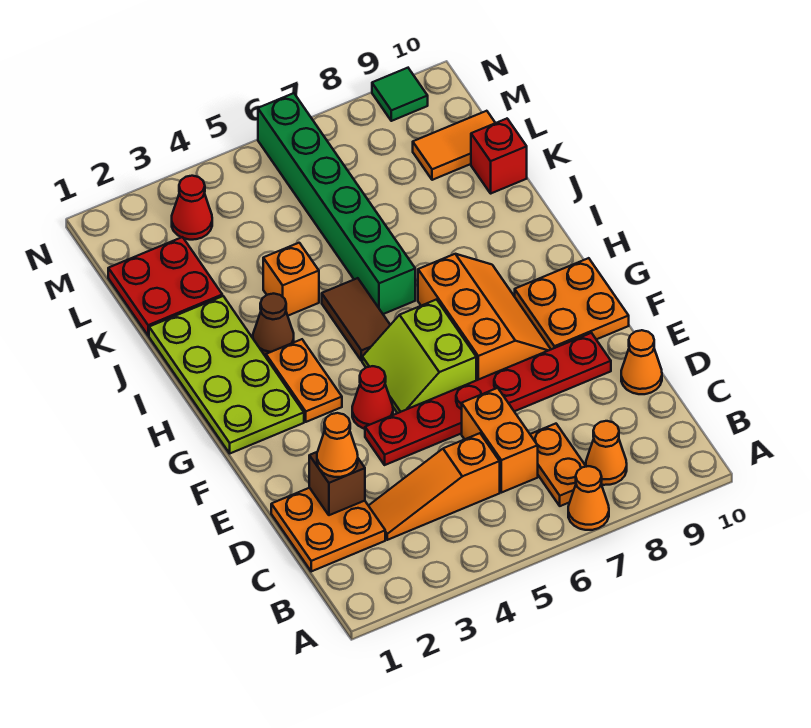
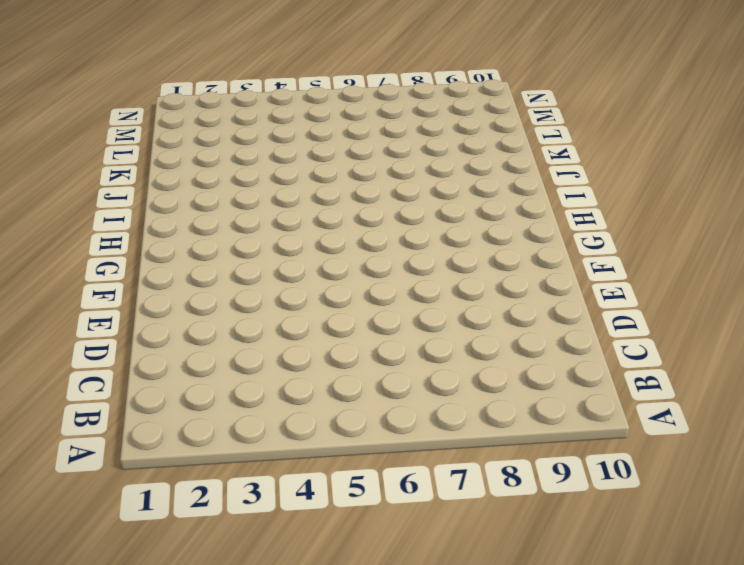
none -> orange 1x1 cone [568,466,609,530]
none -> orange 1x2 plate [530,424,586,506]
none -> orange 1x1 cone [586,421,627,485]

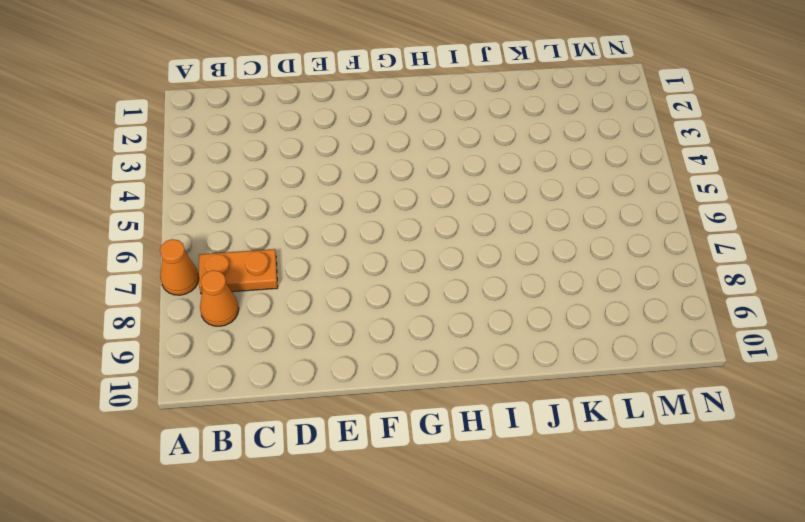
none -> orange 2x2 plate [271,488,385,571]
none -> orange 1x3 slope [369,433,500,540]
none -> orange 1x2 brick [462,388,538,493]

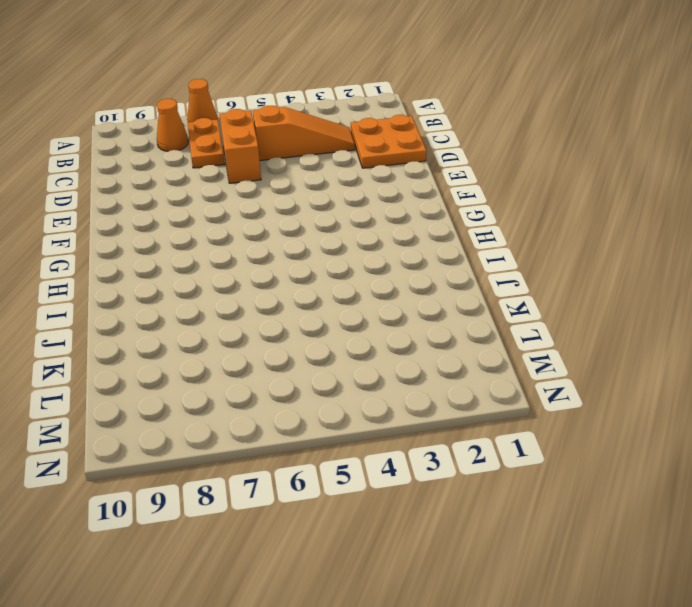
none -> orange 1x1 cone [621,330,662,394]
none -> red 1x6 plate [365,333,611,465]
none -> red 1x1 cone [352,366,393,429]

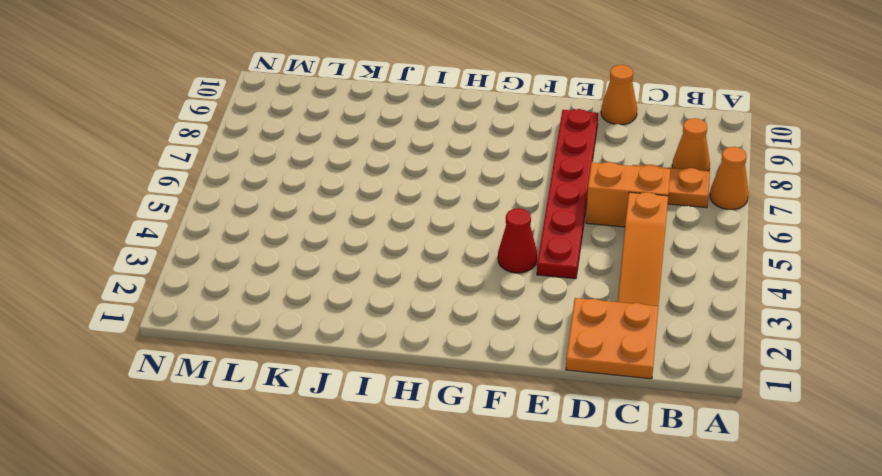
none -> lime 2x2 slope [362,300,476,413]
none -> orange 2x3 slope [418,254,551,380]
none -> orange 2x2 plate [515,258,629,349]

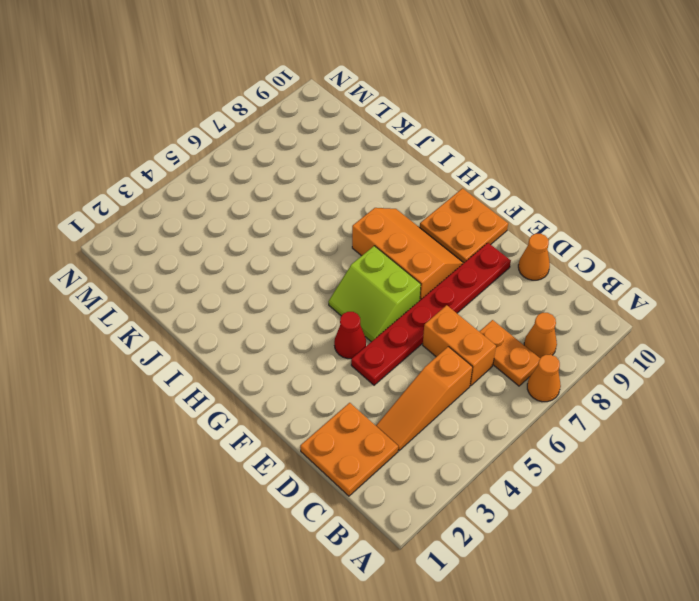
none -> lime 2x4 plate [149,296,304,453]
none -> orange 1x2 plate [266,339,342,422]
none -> brown 1x2 tile [322,278,390,361]

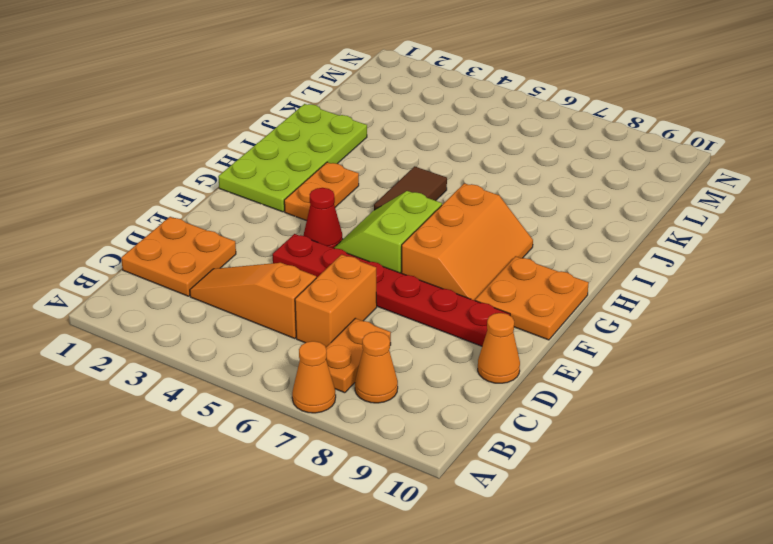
none -> brown 1x1 cone [253,294,294,356]
none -> green 1x6 brick [258,93,415,314]
none -> orange 1x1 brick [263,243,319,316]

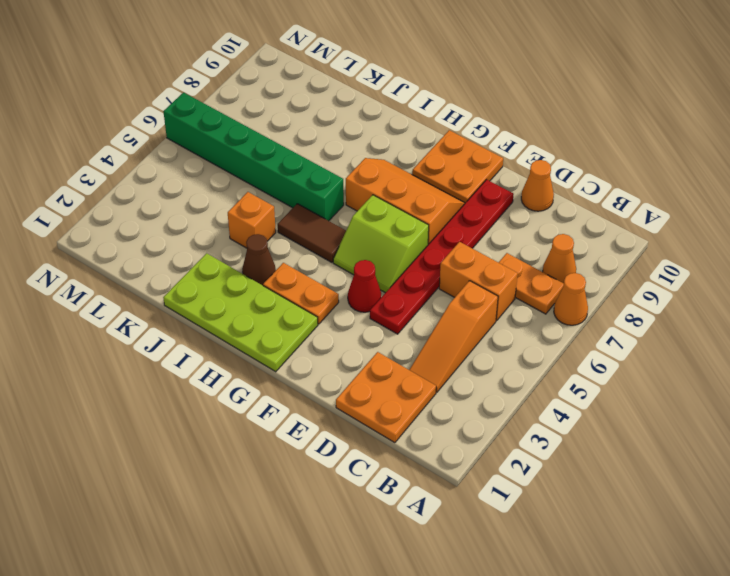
none -> red 2x2 plate [108,237,222,336]
none -> red 1x1 brick [471,119,527,193]
none -> orange 1x2 tile [413,111,495,180]

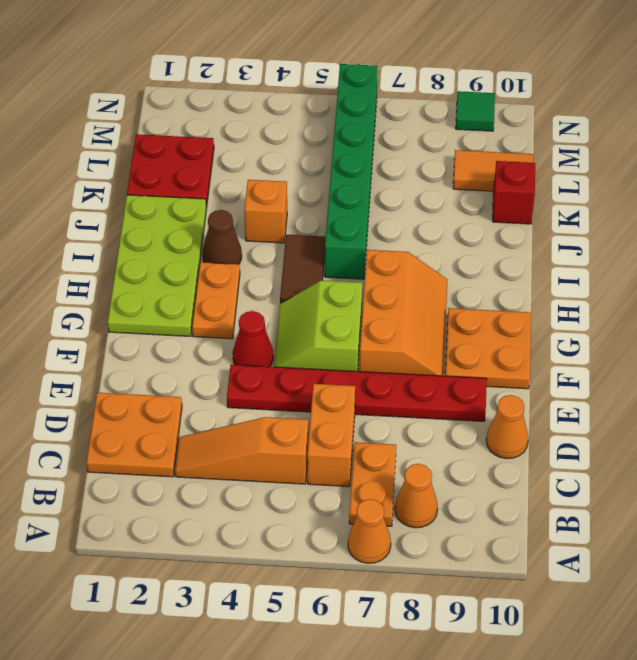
none -> red 1x1 cone [172,176,212,240]
none -> brown 1x1 brick [309,452,365,515]
none -> orange 1x1 cone [317,413,358,477]

